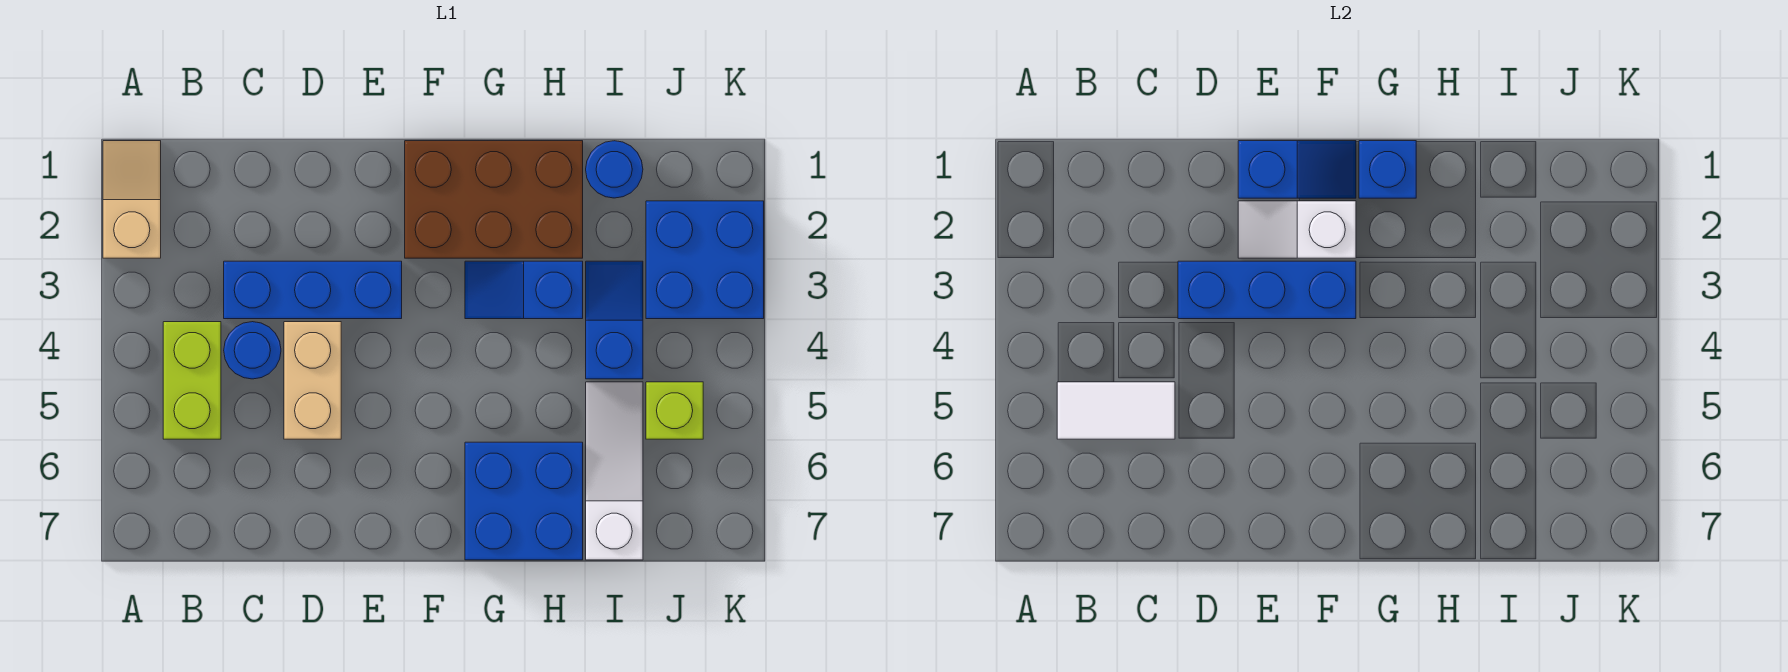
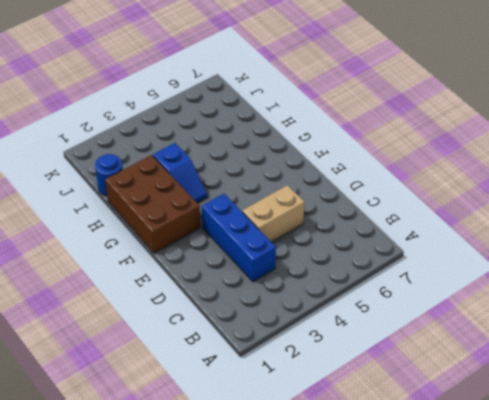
none -> tan 1x2 slope [103,141,161,258]
none -> lime 1x2 brick [163,322,221,439]
none -> blue 1x1 round brick [224,322,281,379]

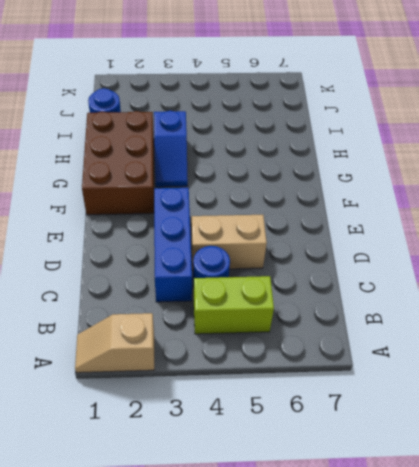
none -> blue 2x2 brick [465,442,583,560]
none -> blue 1x2 slope [586,261,643,379]
none -> white 1x3 slope [586,382,643,560]

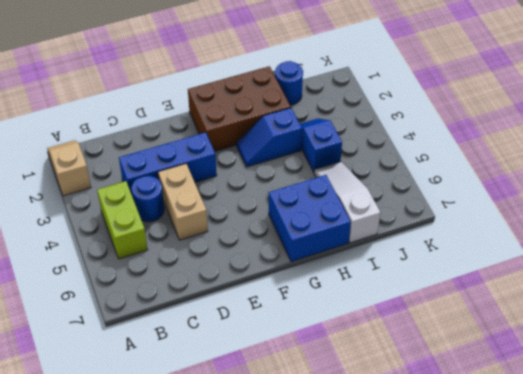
none -> blue 2x2 brick [646,201,764,319]
none -> lime 1x1 brick [646,382,703,439]
none -> white 1x2 tile [1057,382,1175,439]

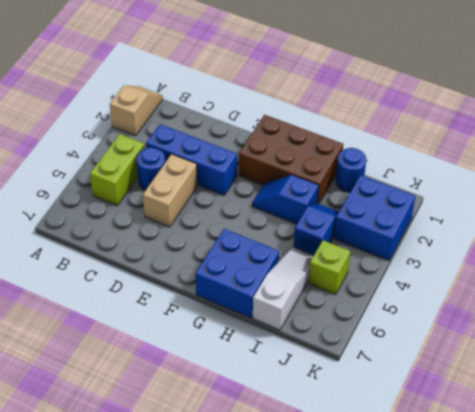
none -> white 1x2 tile [1057,382,1175,439]
none -> blue 1x3 brick [1178,261,1356,319]
none -> blue 1x2 slope [1238,141,1356,198]

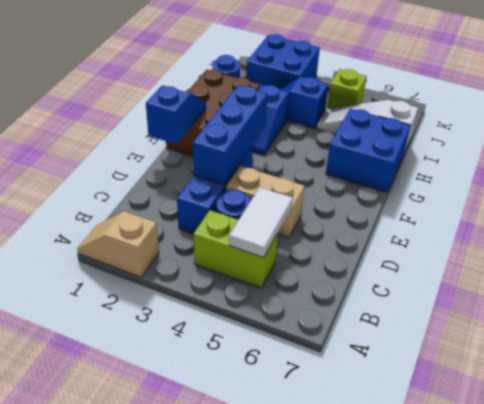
none -> white 1x2 slope [1238,201,1356,258]
none -> blue 1x1 brick [1359,141,1416,198]

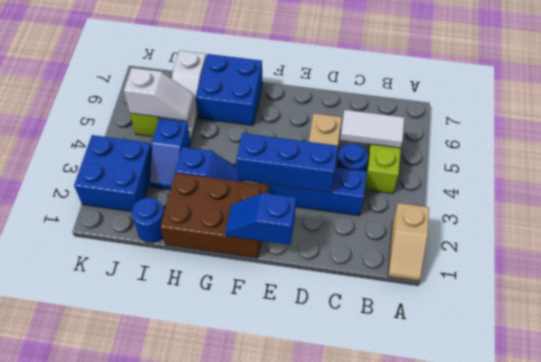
white 1x2 slope [124,68,194,120] -> white 1x2 slope moved to [1238,201,1356,258]
none -> blue 1x1 brick [1359,141,1416,198]

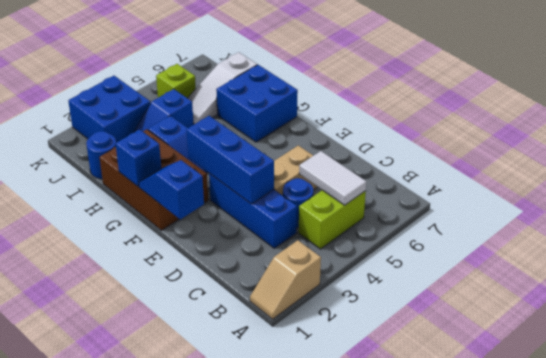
none -> white 1x2 slope [1238,201,1356,258]

